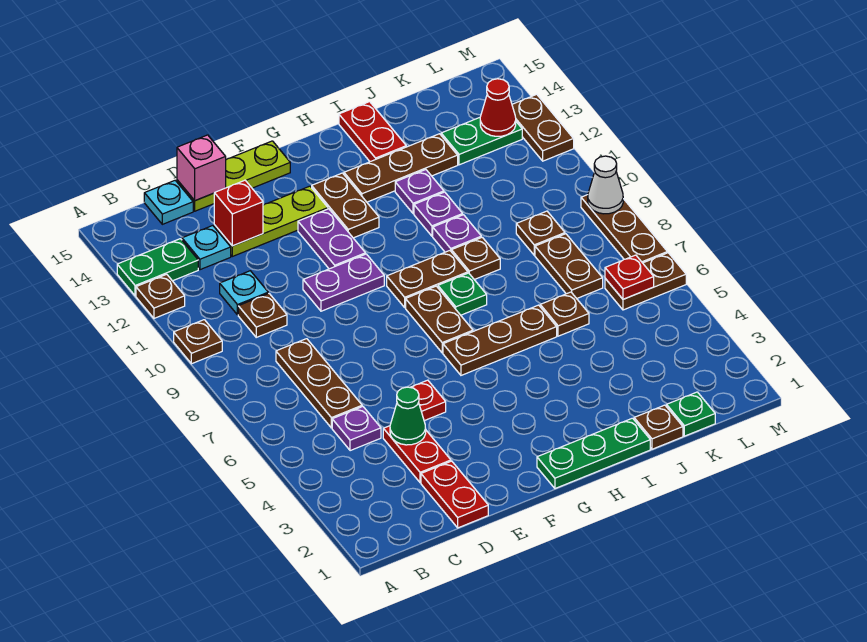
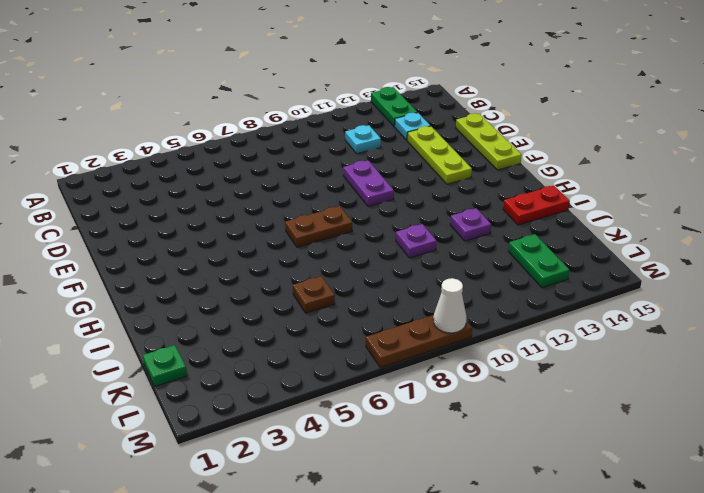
none -> brown 1x1 plate [174,320,222,364]
none -> brown 1x1 plate [136,274,185,318]
none -> purple 1x1 plate [332,406,381,451]
none -> brown 1x3 plate [276,339,362,428]

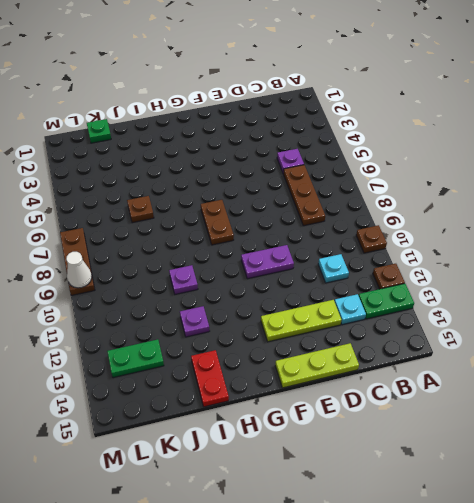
none -> brown 1x1 plate [238,293,287,337]
none -> cyan 1x1 plate [144,180,193,224]
none -> red 1x2 plate [421,461,488,528]
none -> red 1x2 plate [383,426,451,483]

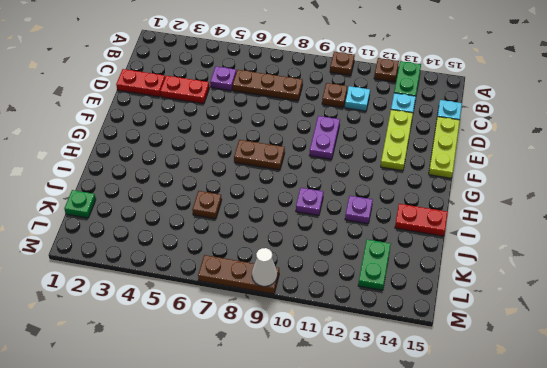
none -> red 1x1 plate [410,380,446,421]
none -> purple 1x2 plate [298,209,366,269]
none -> green 1x3 plate [537,418,650,488]
none -> brown 1x3 plate [443,305,557,375]

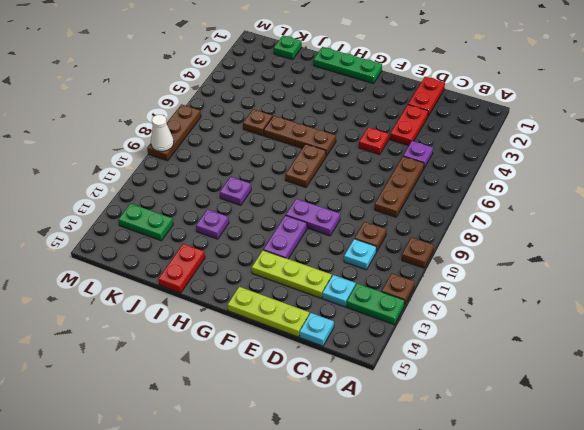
none -> brown 1x2 plate [387,251,468,307]
none -> brown 1x2 plate [312,173,379,238]
none -> green 1x1 plate [438,273,487,315]
none -> brown 1x3 plate [344,134,458,202]

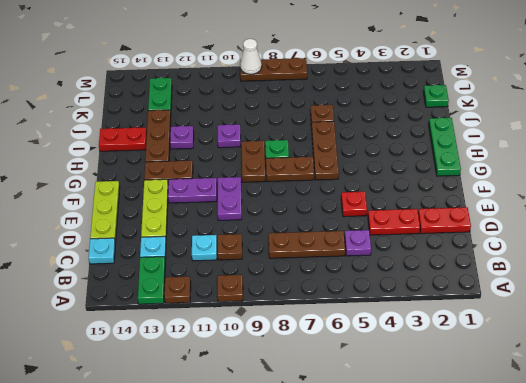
none -> brown 1x1 plate [452,237,500,280]
none -> purple 1x1 plate [414,192,463,236]
none -> brown 1x1 plate [634,405,683,449]
none -> brown 1x2 plate [535,234,603,298]

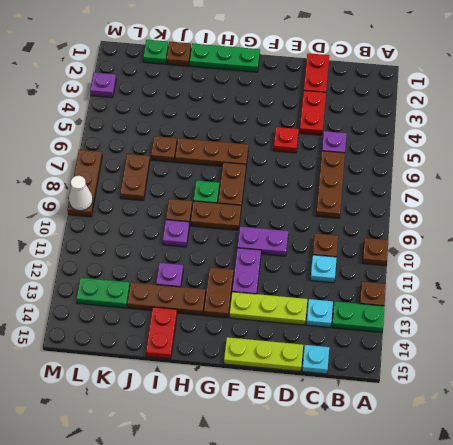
purple 1x1 plate [90,72,116,98] -> purple 1x1 plate moved to [414,192,463,236]
none -> brown 1x1 plate [516,211,565,255]
none -> brown 1x2 plate [605,253,686,310]
none -> brown 1x2 plate [512,94,574,161]
none -> green 1x1 cone [390,387,426,445]

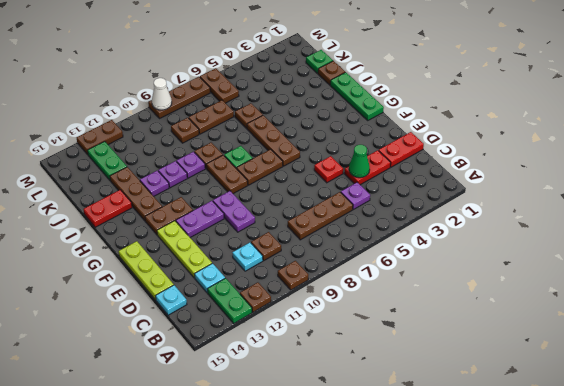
none -> red 1x1 brick [214,180,263,246]
none -> pink 1x1 brick [177,135,226,201]
none -> red 1x1 plate [605,255,654,299]
none -> red 1x1 cone [480,79,516,136]

